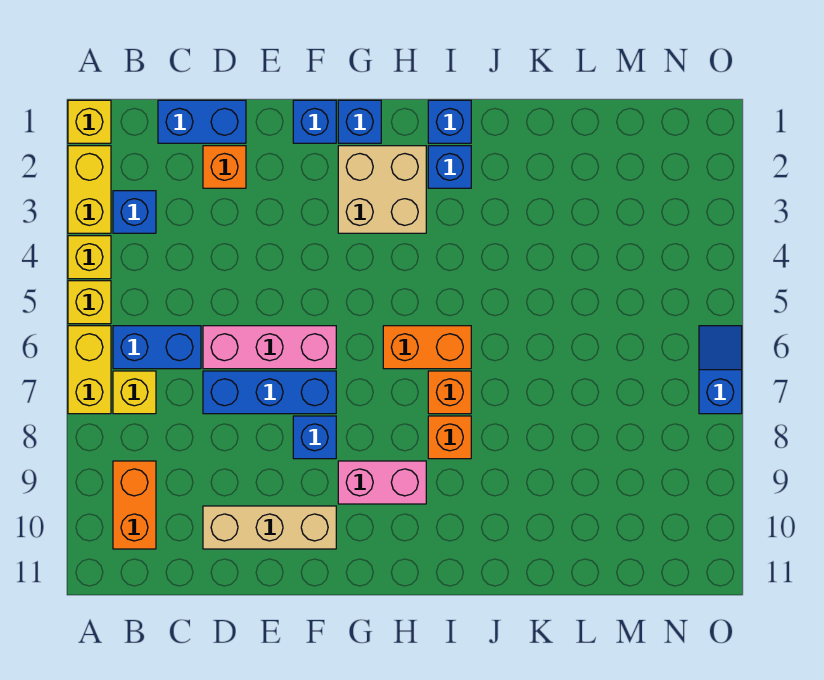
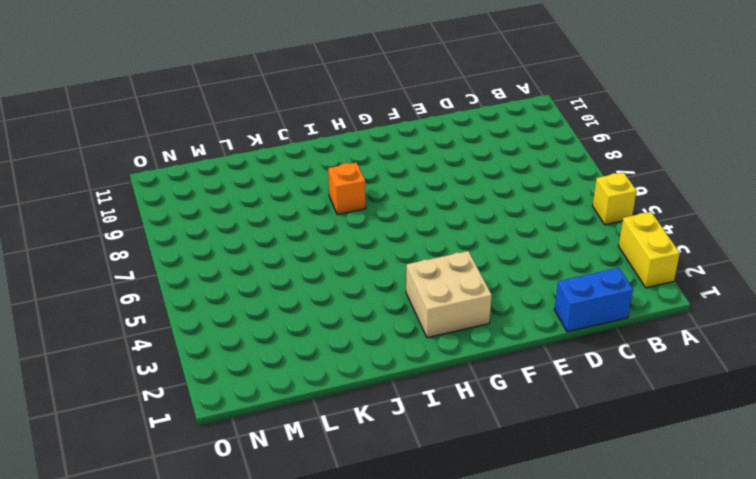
none -> yellow 1x1 brick [68,100,111,143]
none -> yellow 1x1 brick [68,236,111,279]
none -> yellow 1x2 brick [68,326,111,414]

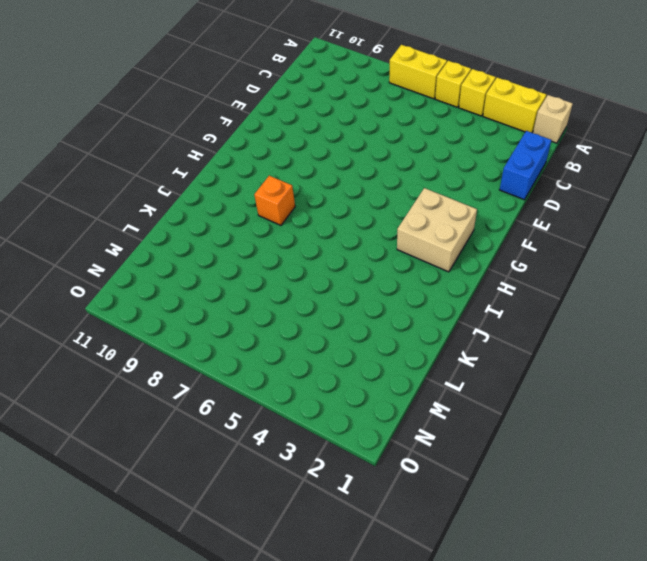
tan 1x1 brick [533,95,573,143] -> yellow 1x1 brick [68,100,111,143]
none -> blue 1x1 brick [113,191,156,233]
none -> blue 1x2 brick [113,326,201,369]
none -> yellow 1x1 brick [113,371,156,414]

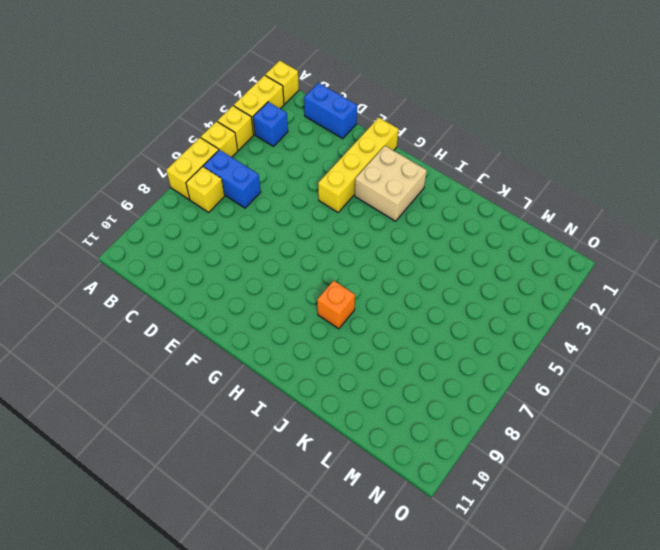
yellow 1x4 brick [318,118,399,212] -> blue 1x1 brick [293,100,336,143]
none -> orange 1x2 brick [113,461,156,549]
none -> orange 1x1 brick [203,146,246,188]
none -> pink 1x3 brick [203,326,336,369]

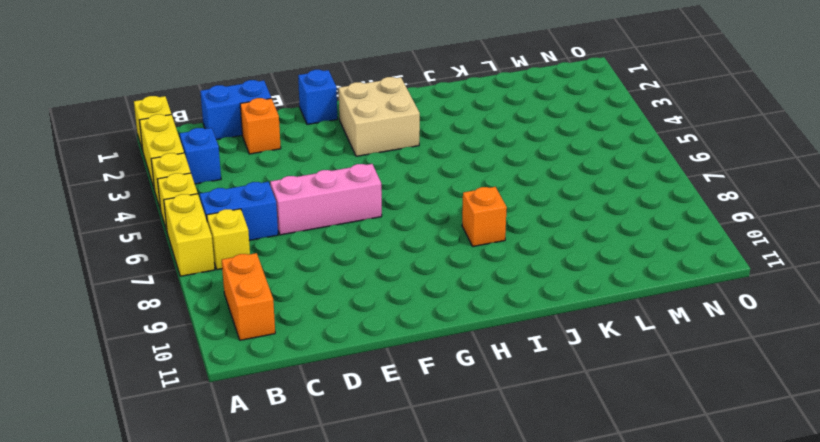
none -> blue 1x3 brick [203,371,336,414]
none -> tan 1x3 brick [203,506,336,549]
none -> blue 1x1 brick [293,416,336,459]

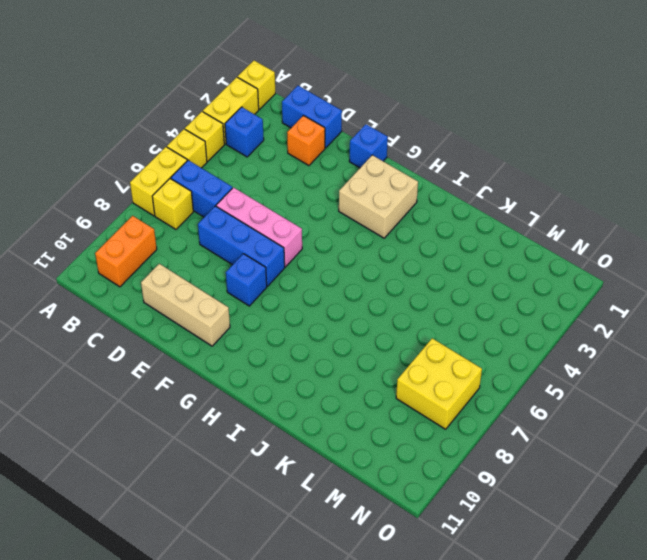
yellow 2x2 brick [396,338,482,429] -> none
none -> blue 1x1 brick [338,100,381,143]
none -> pink 1x2 brick [338,461,426,504]
none -> orange 1x2 brick [383,326,471,369]

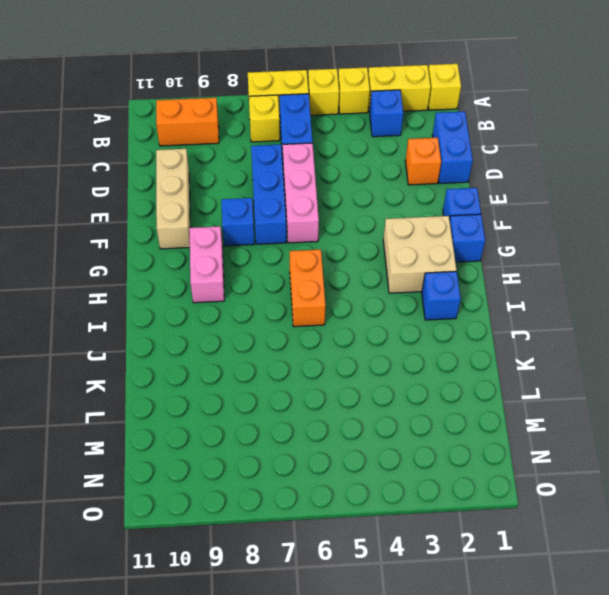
none -> blue 1x1 brick [428,100,471,143]
none -> orange 1x1 brick [428,371,471,414]
none -> orange 1x1 brick [428,416,471,459]

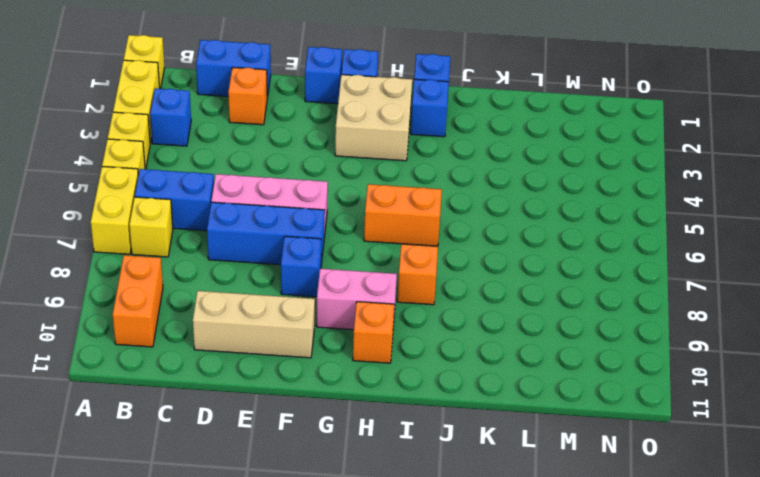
orange 1x1 brick [353,302,394,363] -> orange 1x1 brick moved to [428,371,471,414]
none -> blue 1x2 slope [699,326,742,414]

